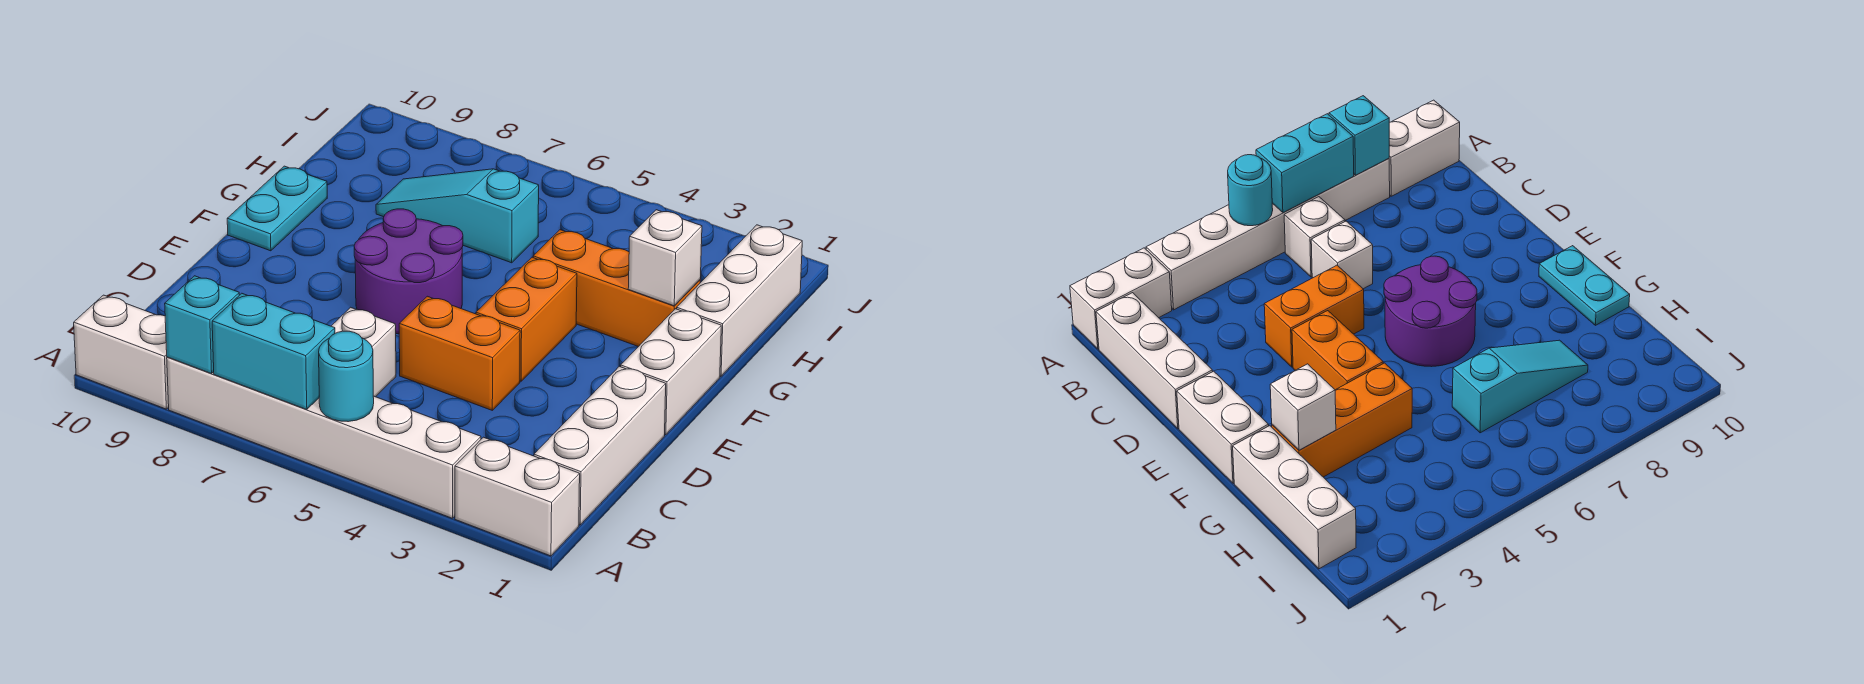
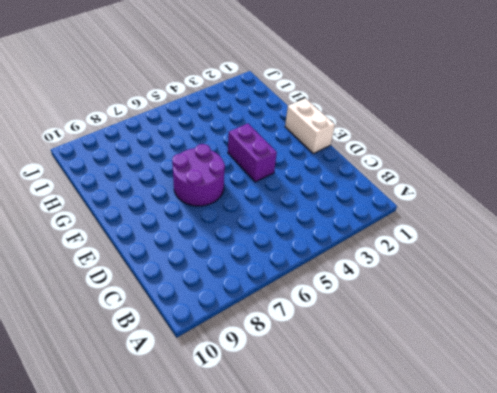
purple 1x2 brick [228,124,277,182] -> orange 1x2 brick [476,257,577,381]
none -> white 1x2 brick [455,437,580,556]
none -> white 1x6 brick [167,357,481,518]
none -> white 1x2 brick [74,295,169,409]

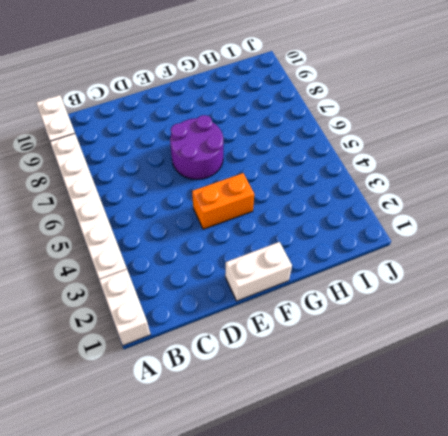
none -> white 1x3 brick [534,366,666,525]
none -> white 1x1 brick [1284,197,1345,277]
none -> white 1x1 brick [332,307,396,397]

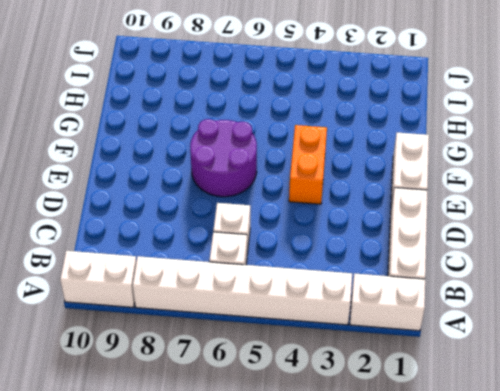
none -> orange 1x2 brick [399,296,520,410]
none -> cyan 1x2 plate [227,166,327,251]
none -> white 1x3 brick [677,225,802,376]

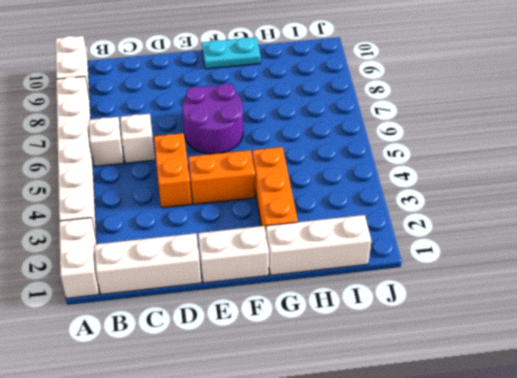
none -> cyan 1x3 slope [376,169,539,263]
none -> cyan 1x1 round brick [319,331,374,422]
none -> cyan 1x2 brick [212,293,335,410]

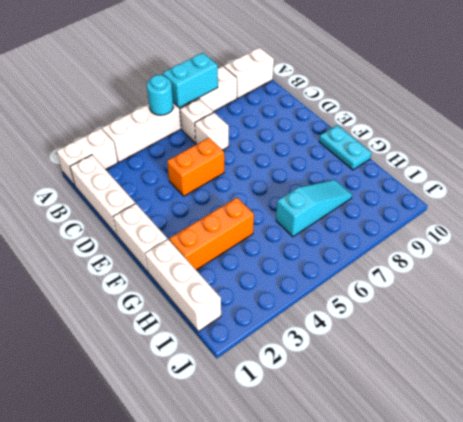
none -> orange 1x2 brick [476,257,577,381]
none -> purple 2x2 round brick [354,209,463,334]
none -> cyan 1x1 brick [165,276,239,374]

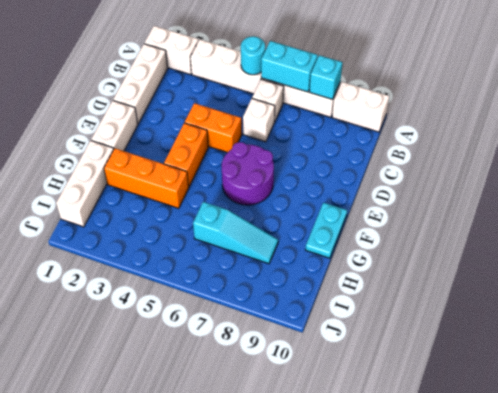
none -> white 1x1 brick [628,210,702,306]

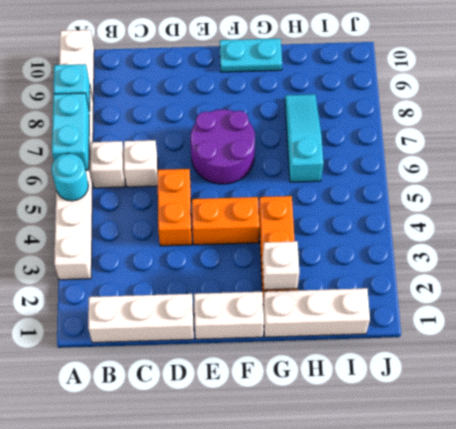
none -> white 1x2 brick [455,437,580,556]

